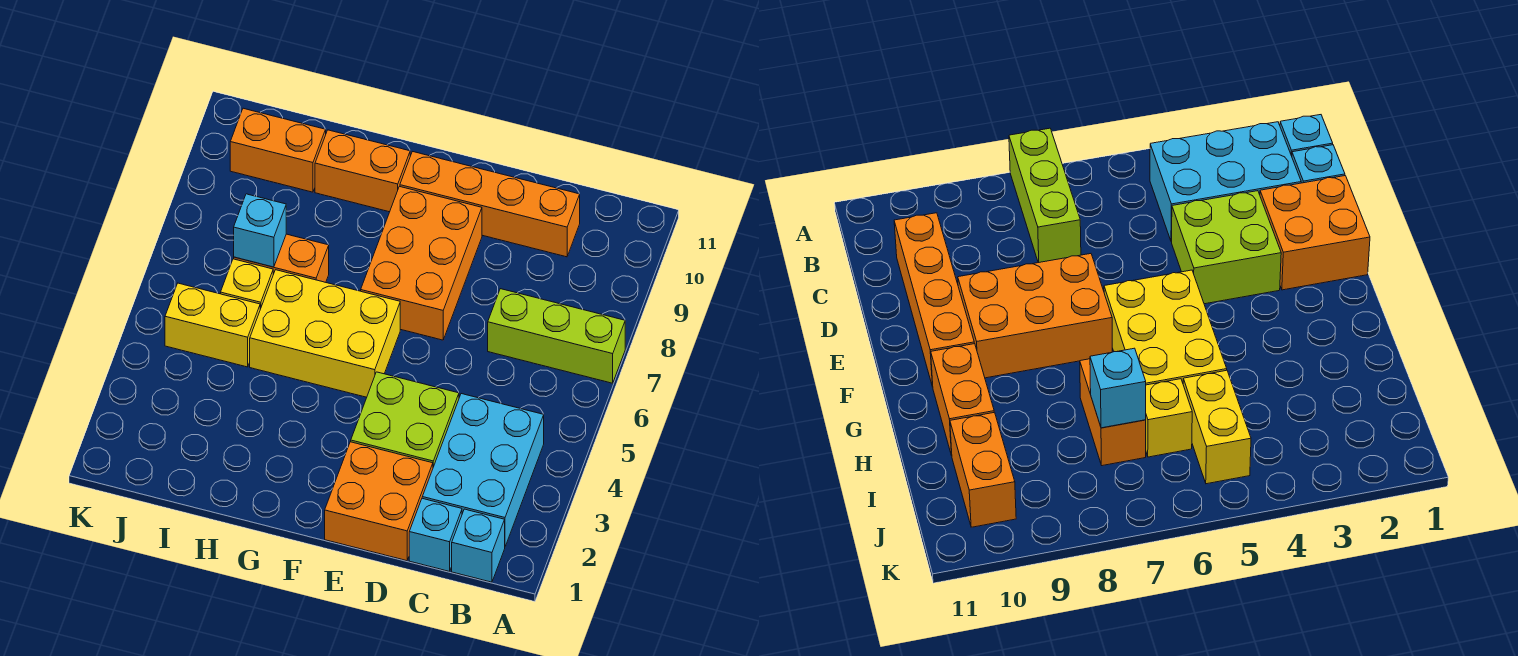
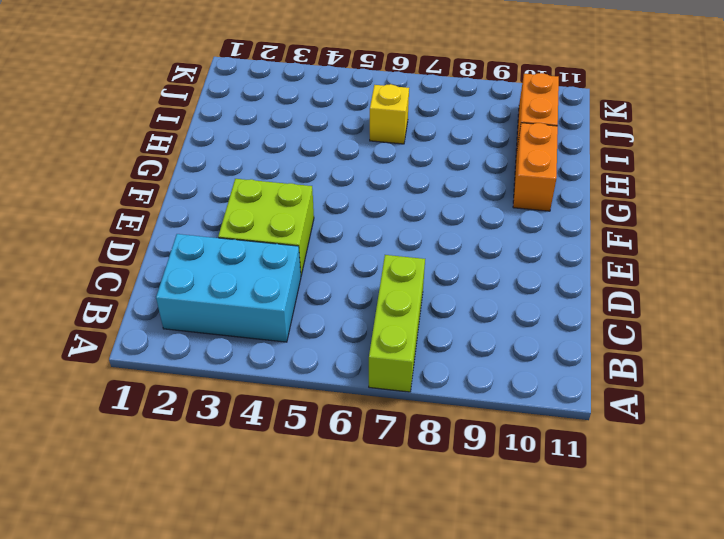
none -> cyan 1x1 brick [452,509,505,582]
none -> cyan 1x1 brick [409,498,462,571]
none -> orange 1x4 brick [400,152,580,257]

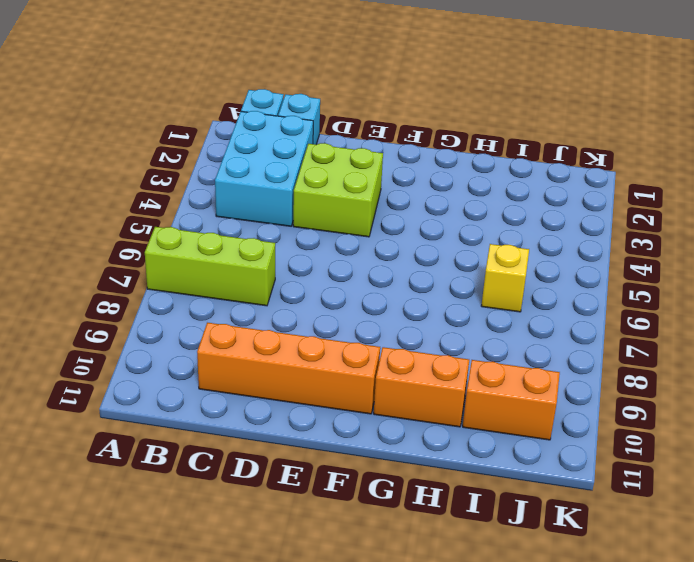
none -> orange 2x2 brick [325,442,433,561]
none -> orange 2x3 brick [361,187,482,340]
none -> yellow 2x3 brick [250,270,400,397]

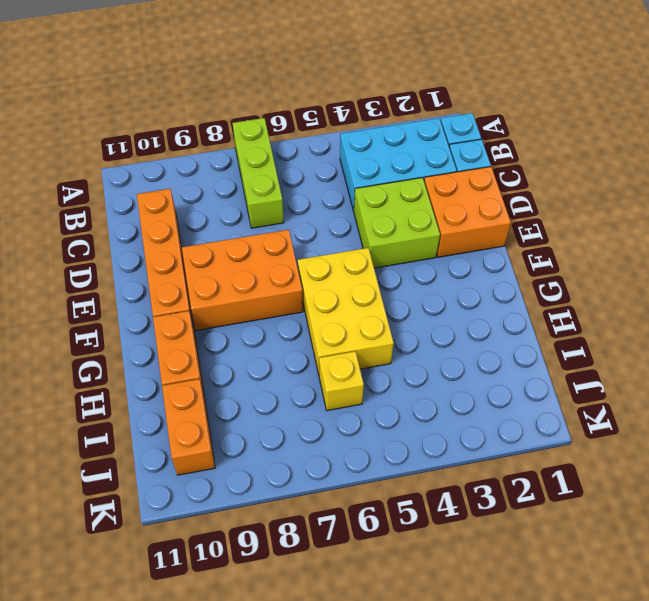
none -> orange 1x2 brick [234,234,329,282]
none -> yellow 1x2 brick [165,283,260,367]
none -> cyan 1x1 brick [234,194,286,267]

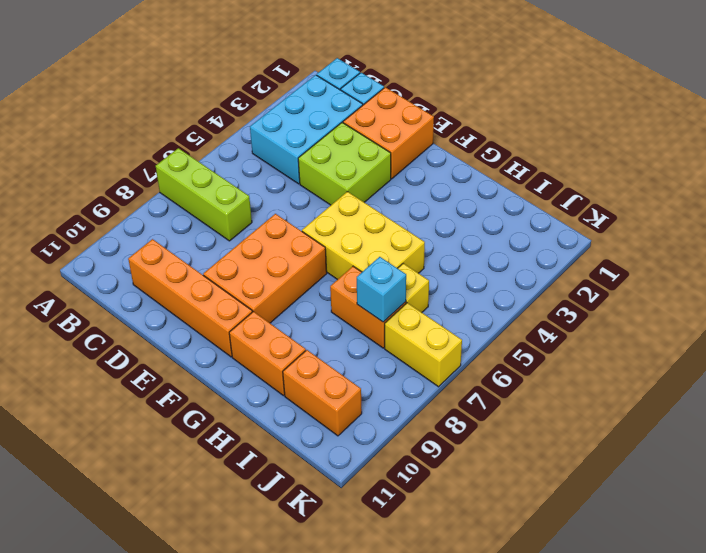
yellow 1x2 brick [385,303,462,387] -> yellow 1x2 brick moved to [165,283,260,367]

